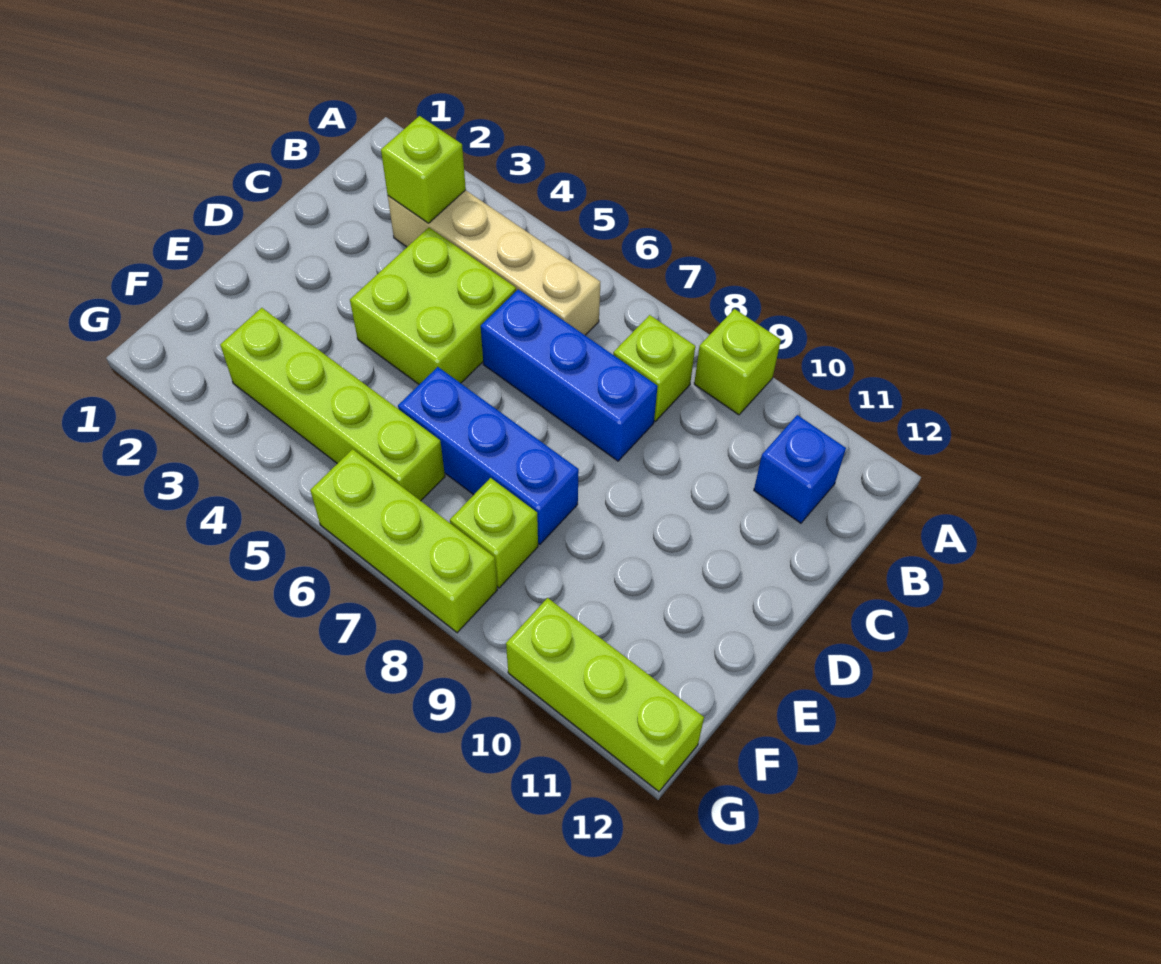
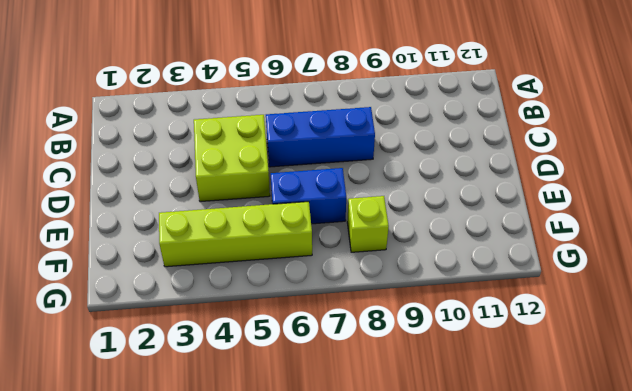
blue 1x2 brick [271,168,346,224] -> blue 1x3 brick [398,367,579,544]
none -> lime 1x1 brick [694,309,781,415]
none -> tan 1x4 brick [388,190,600,335]
none -> lime 1x1 brick [613,315,695,421]

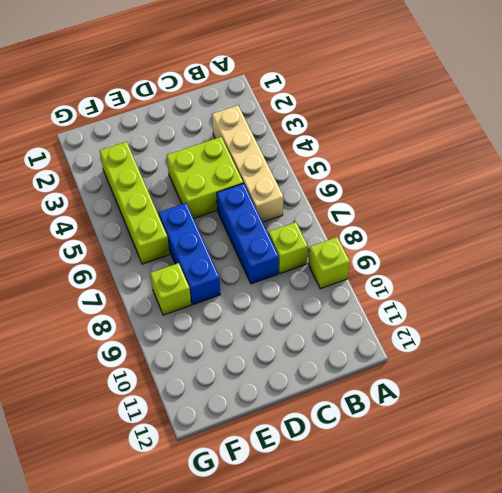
none -> blue 1x1 brick [754,415,846,523]
none -> lime 1x3 brick [310,449,497,633]
none -> lime 1x3 brick [506,598,704,792]

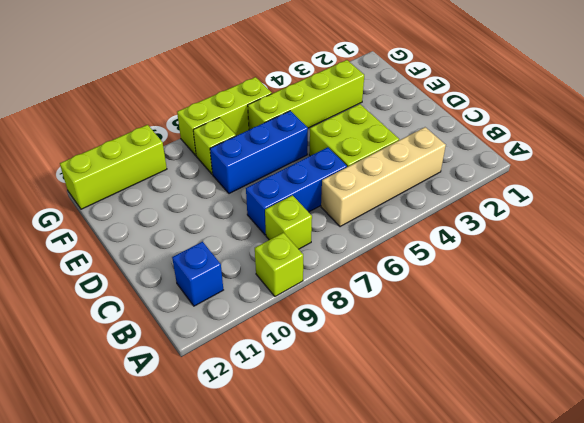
none -> lime 1x1 brick [381,116,466,223]

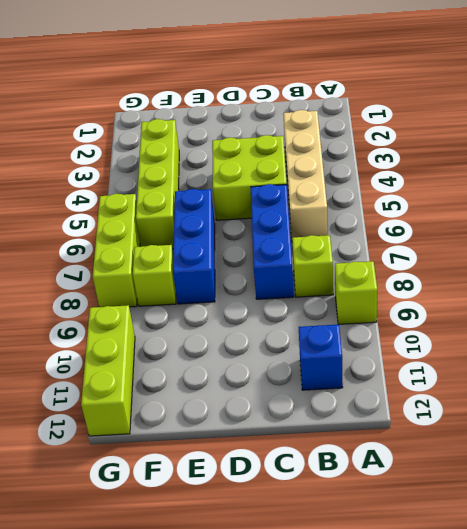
none -> lime 1x1 brick [381,116,466,223]

